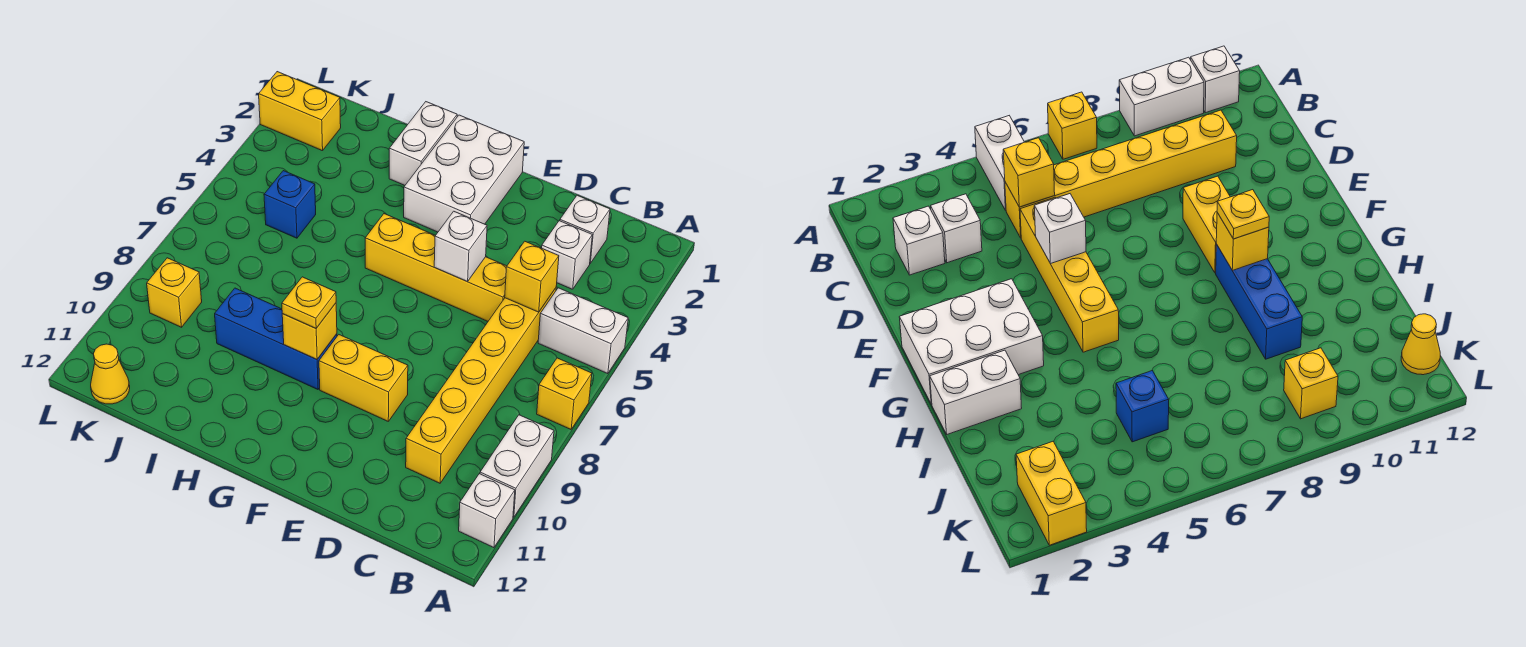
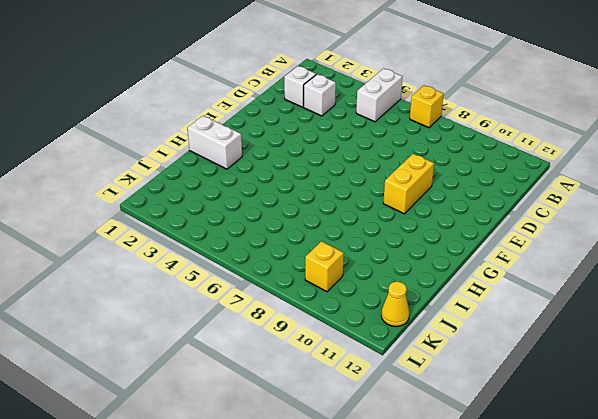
none -> white 1x2 brick [480,415,554,517]
none -> white 1x1 brick [459,474,515,548]
none -> yellow 1x6 brick [406,288,556,483]

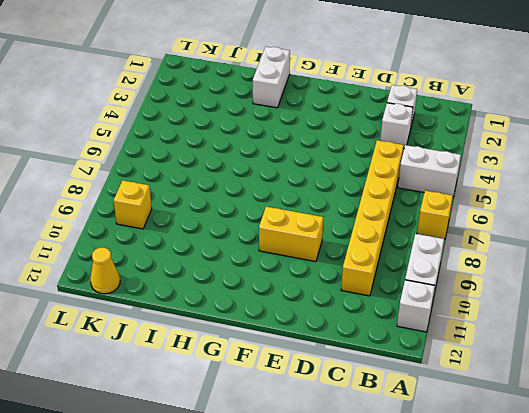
none -> yellow 1x4 brick [365,214,507,321]
none -> white 2x3 brick [404,115,524,232]
none -> blue 1x3 brick [215,288,337,389]

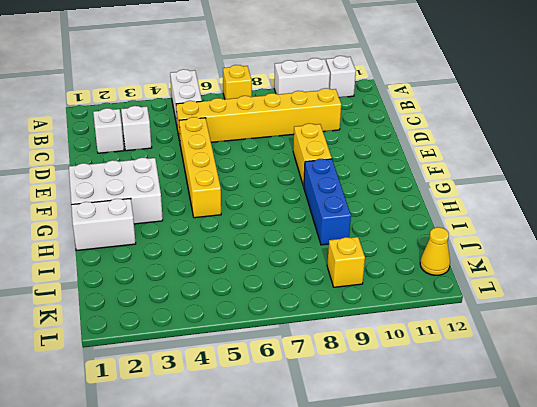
none -> blue 1x1 brick [264,171,316,238]
none -> yellow 1x2 brick [259,72,341,151]
none -> yellow 1x1 brick [505,241,559,312]

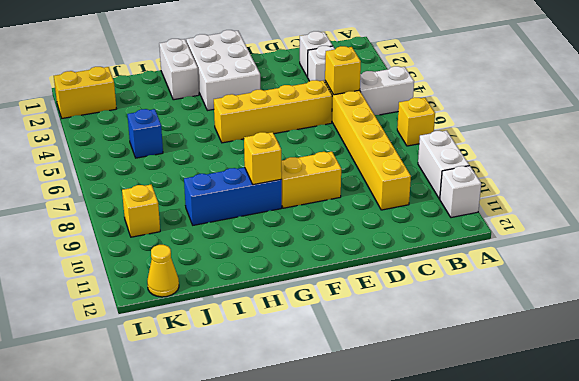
none -> white 1x1 brick [434,211,487,281]
none -> yellow 1x1 plate [282,277,336,328]

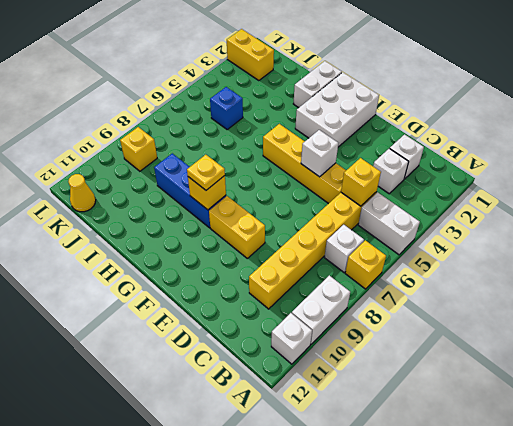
white 1x1 brick [324,225,364,273] -> none

